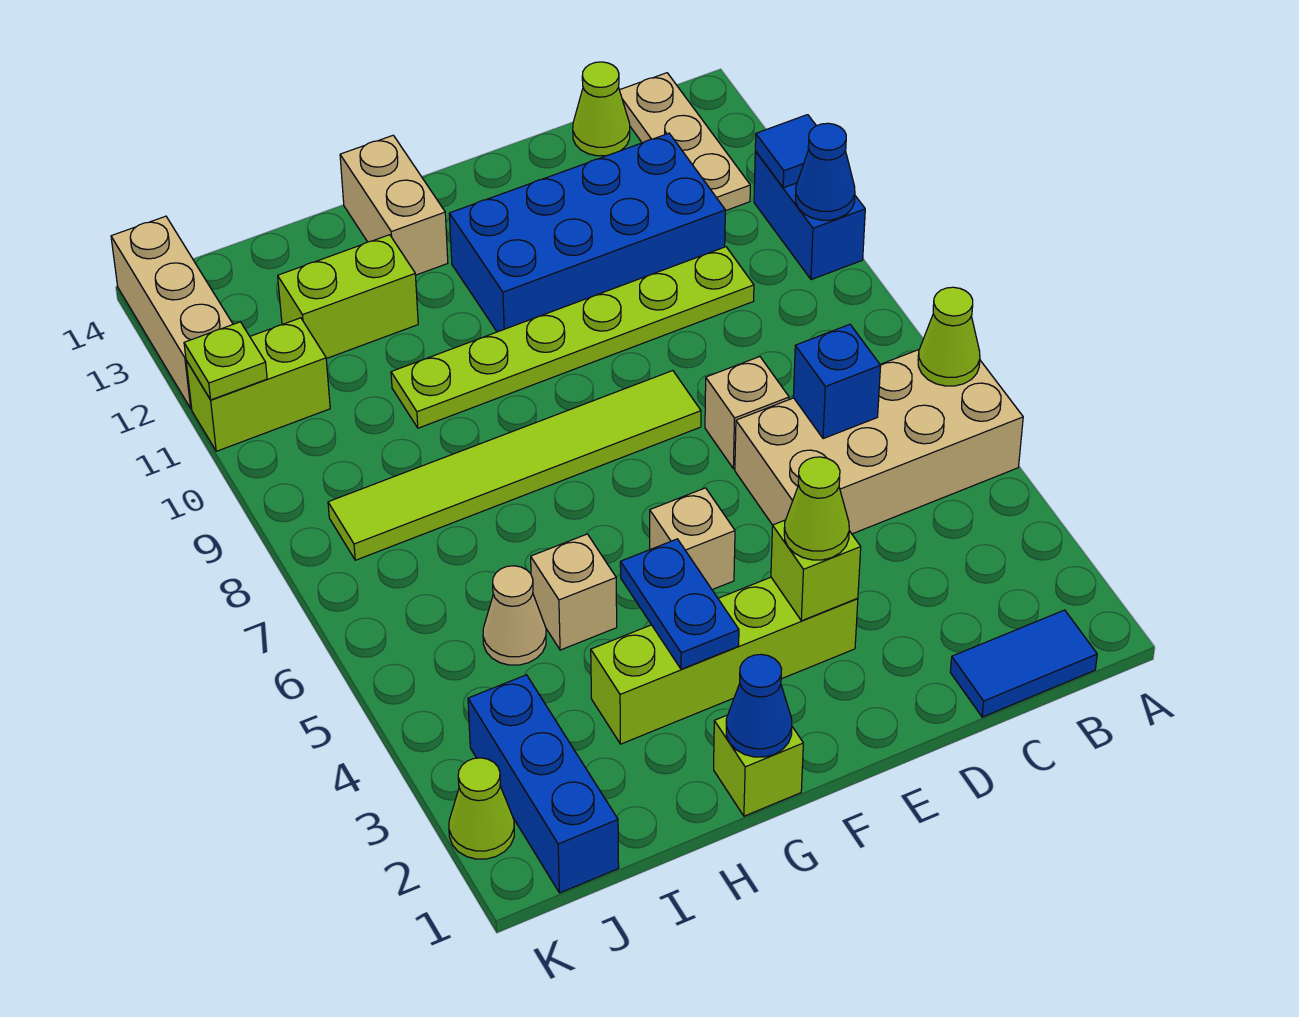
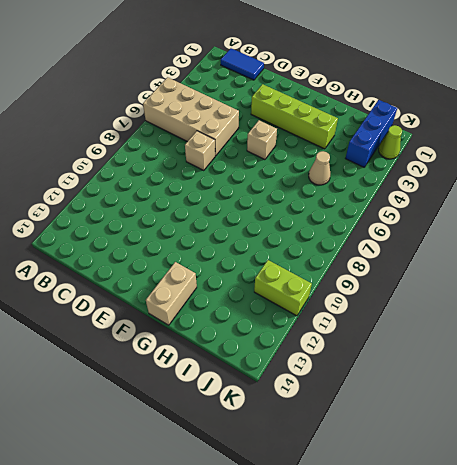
none -> blue 1x2 brick [754,151,865,280]
none -> tan 1x3 plate [620,73,750,211]
none -> lime 1x6 plate [391,247,754,428]

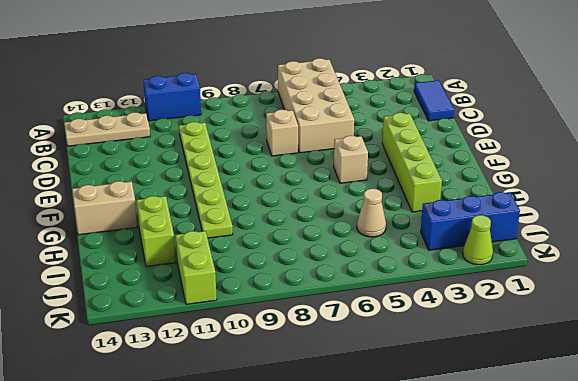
none -> blue 2x4 brick [449,133,725,332]
none -> lime 1x1 cone [573,62,630,156]
none -> lime 1x6 tile [328,371,701,560]

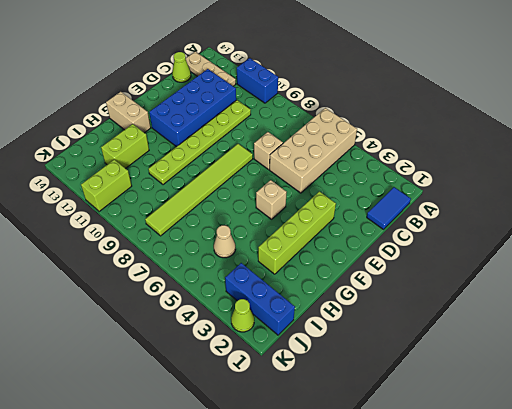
none -> lime 1x1 brick [714,715,803,816]
none -> tan 1x1 brick [531,534,617,650]
none -> tan 1x3 brick [111,216,233,409]

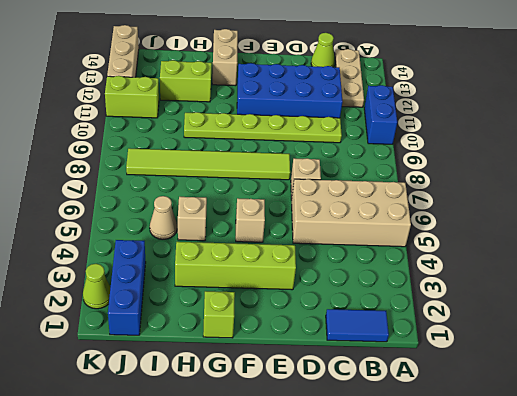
none -> lime 1x1 cone [918,287,980,386]
none -> blue 1x1 cone [795,123,855,220]
none -> blue 1x1 tile [755,115,816,188]

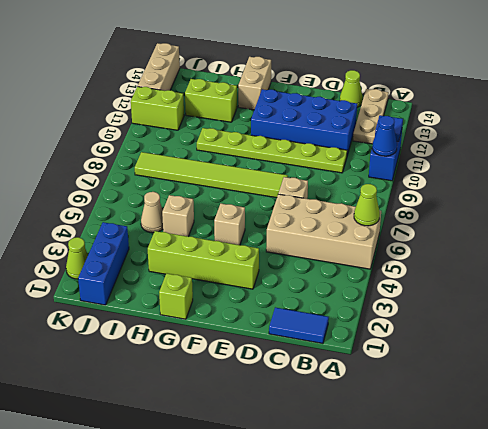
none -> blue 1x1 brick [793,324,881,439]
none -> lime 1x1 brick [771,520,861,621]
none -> blue 1x1 cone [726,654,792,757]

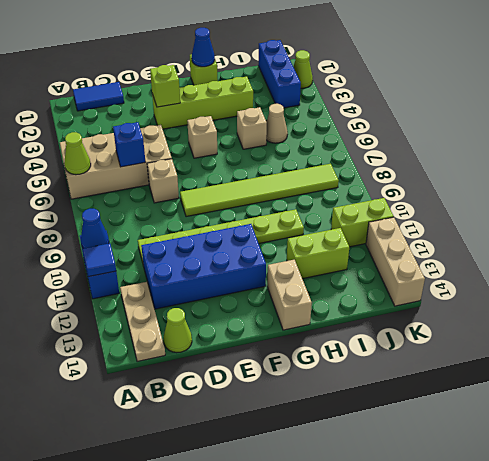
none -> blue 1x2 plate [620,539,739,669]
none -> lime 1x1 plate [184,322,267,400]
none -> lime 1x1 cone [784,457,849,560]

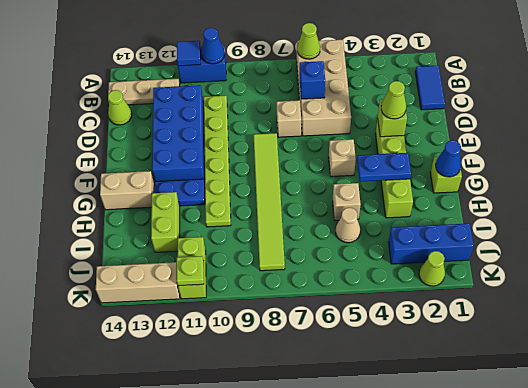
blue 1x2 plate [155,179,205,206] -> none

